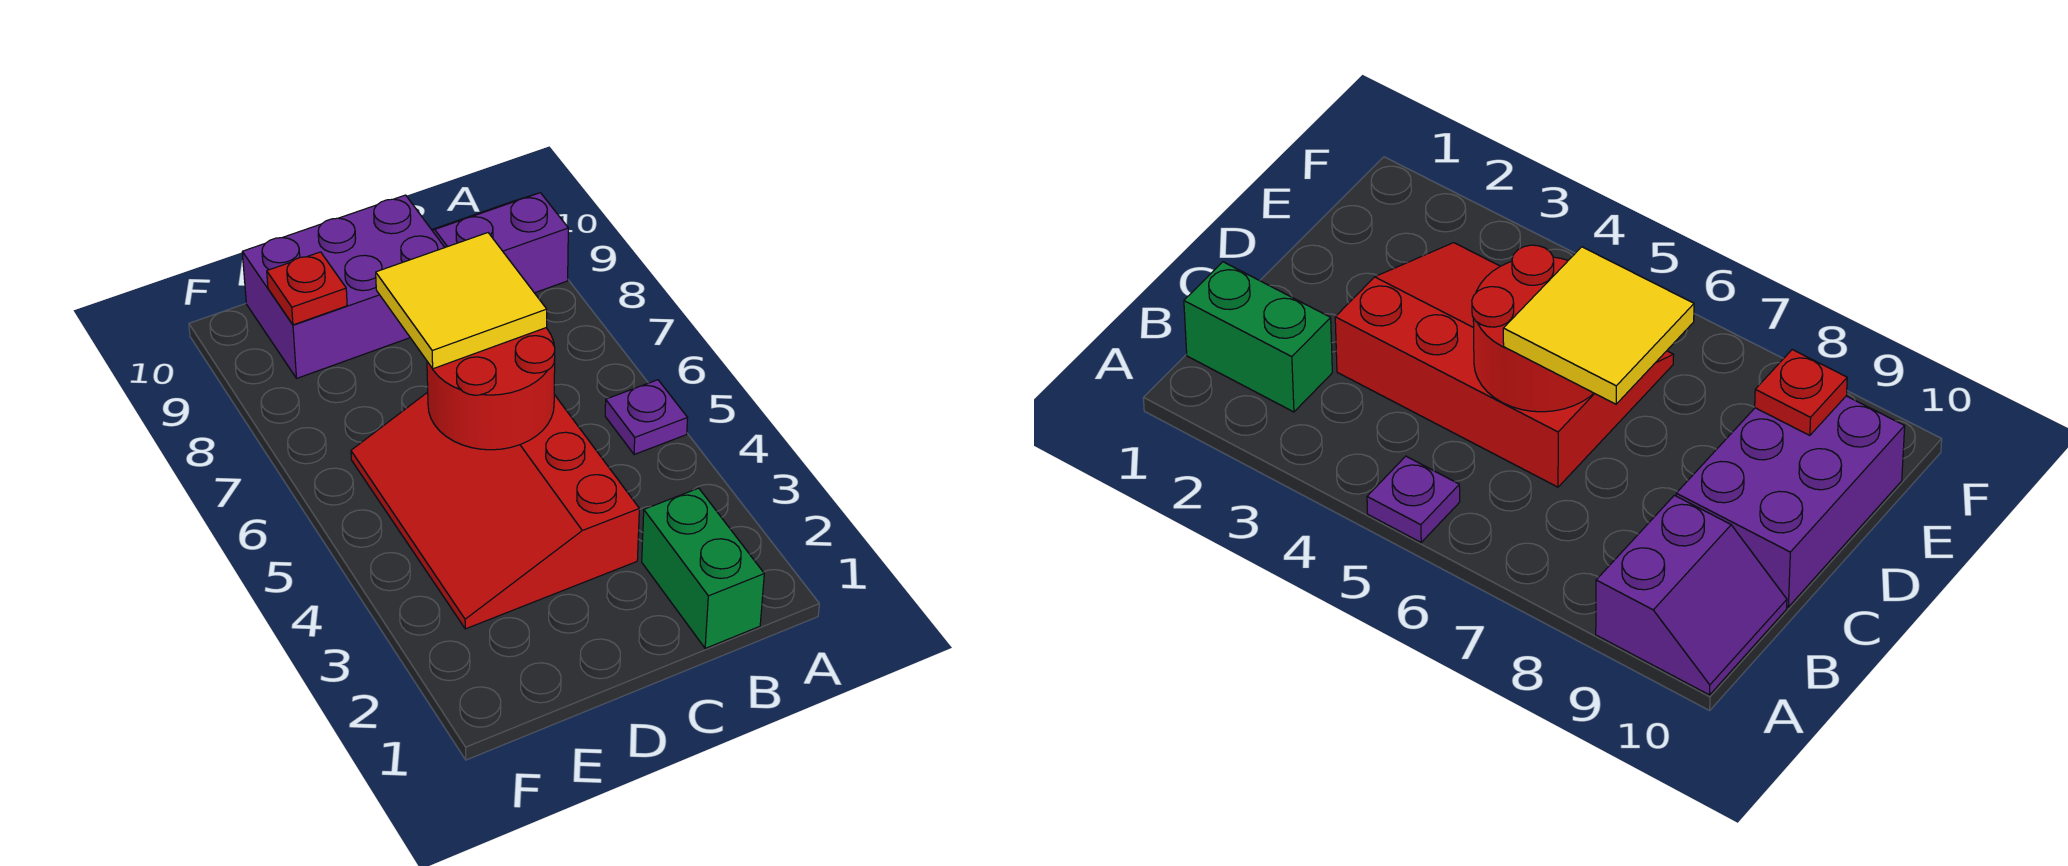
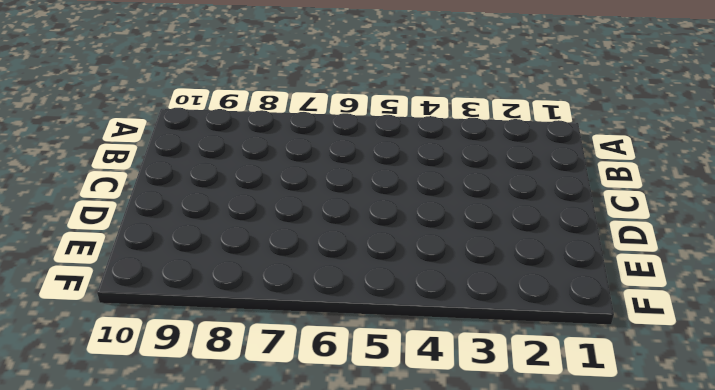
none -> purple 1x1 plate [605,380,688,455]
none -> purple 2x2 slope [432,193,568,293]

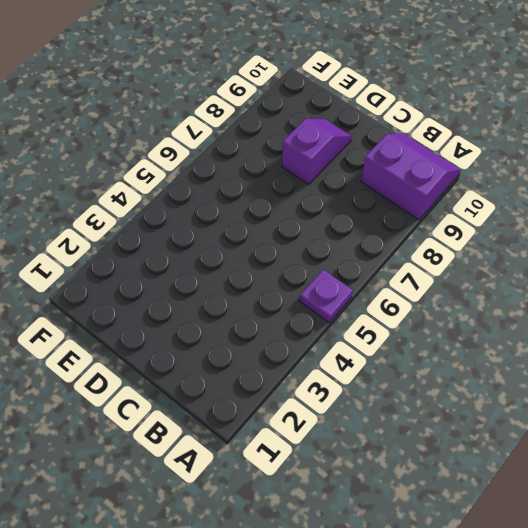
purple 1x2 slope [282,119,352,185] -> purple 2x3 brick [242,195,445,378]
none -> green 1x2 brick [642,488,764,648]
none -> red 3x4 slope [351,392,639,629]

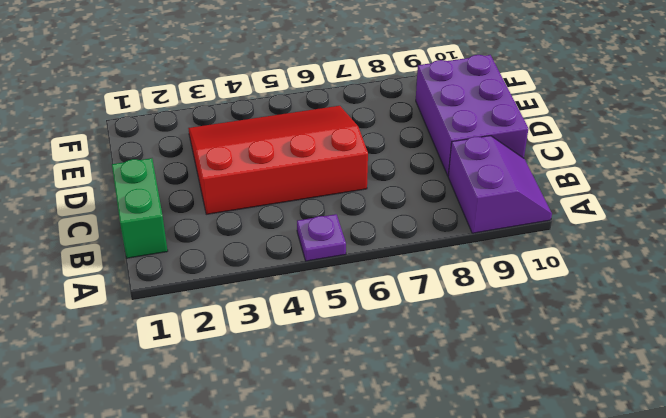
green 1x2 brick [112,158,168,258] -> green 1x2 brick turned to [642,488,764,648]
none -> red 2x2 round brick [427,328,555,450]
none -> red 1x1 plate [267,252,347,325]

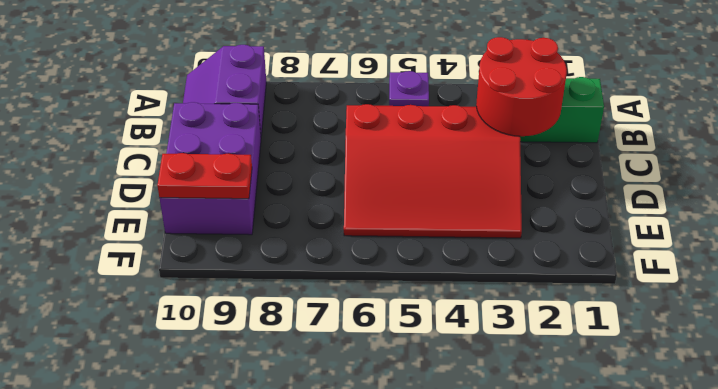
red 2x2 round brick [476,37,567,136] -> red 2x2 round brick moved to [427,328,555,450]
red 1x2 plate [157,153,252,199] -> red 1x1 plate [267,252,347,325]
none -> yellow 2x2 tile [376,233,547,369]

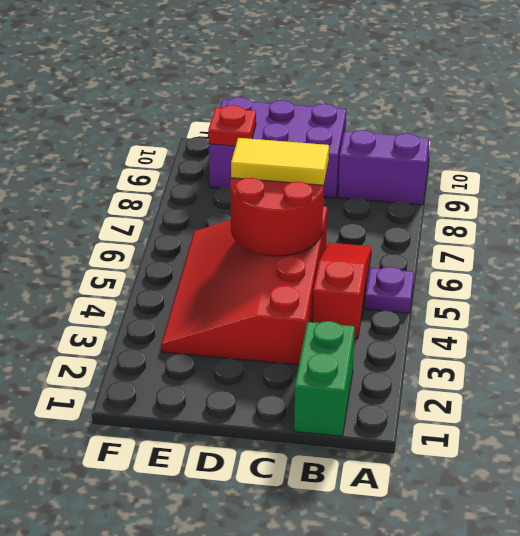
red 1x3 slope [313,243,372,339] -> none
yellow 1x2 tile [231,138,329,185] -> yellow 2x2 tile [376,233,547,369]

